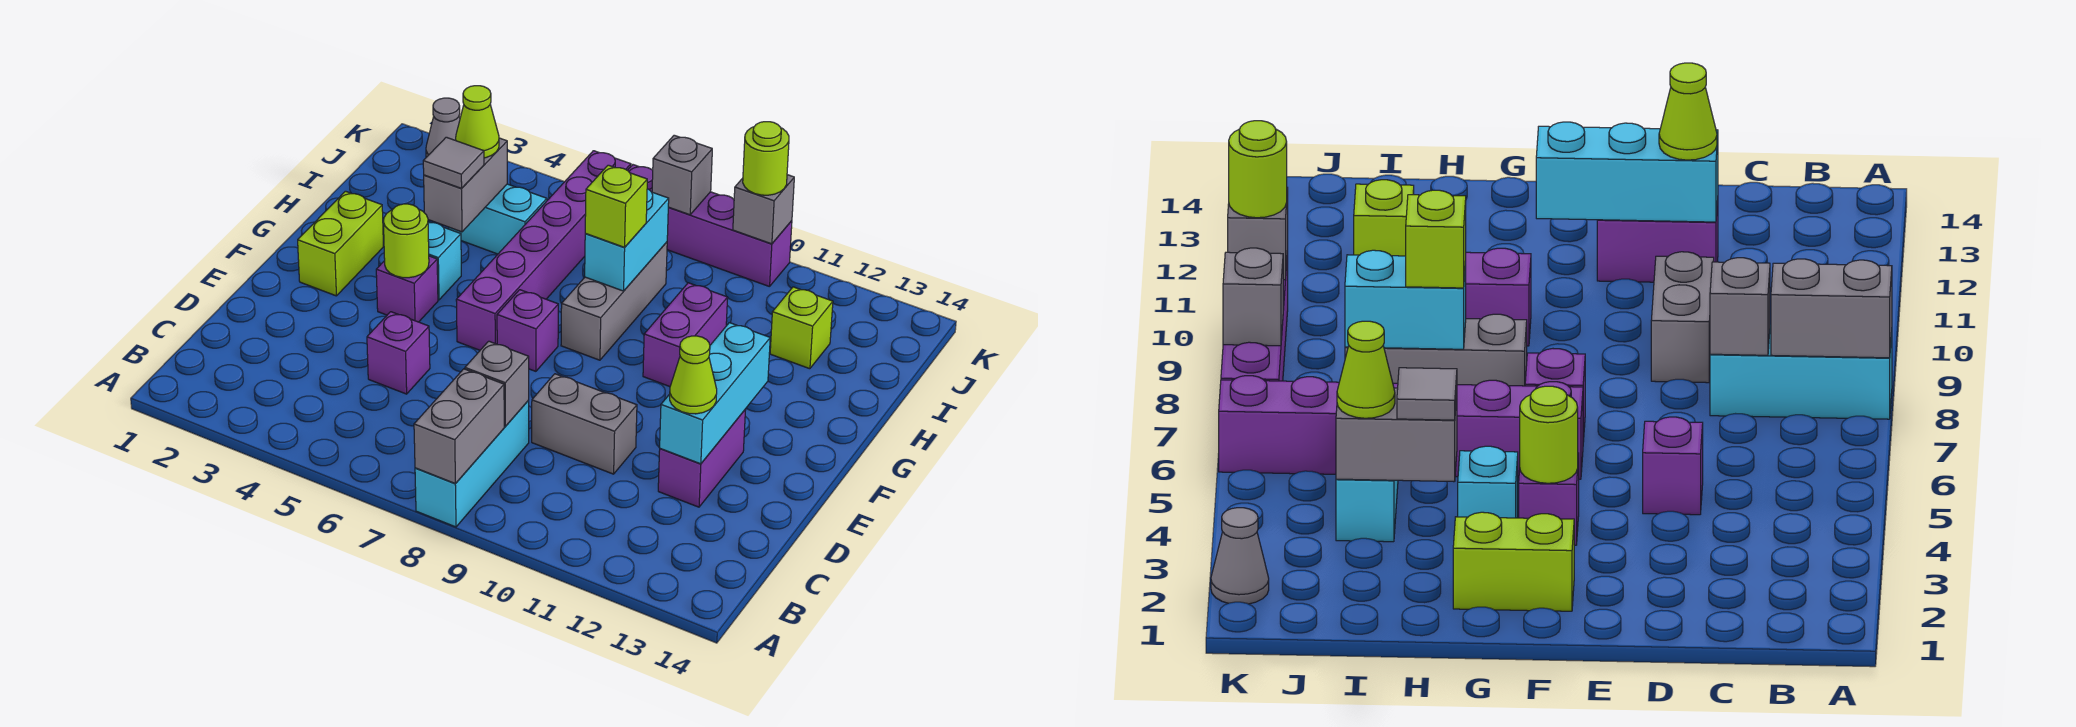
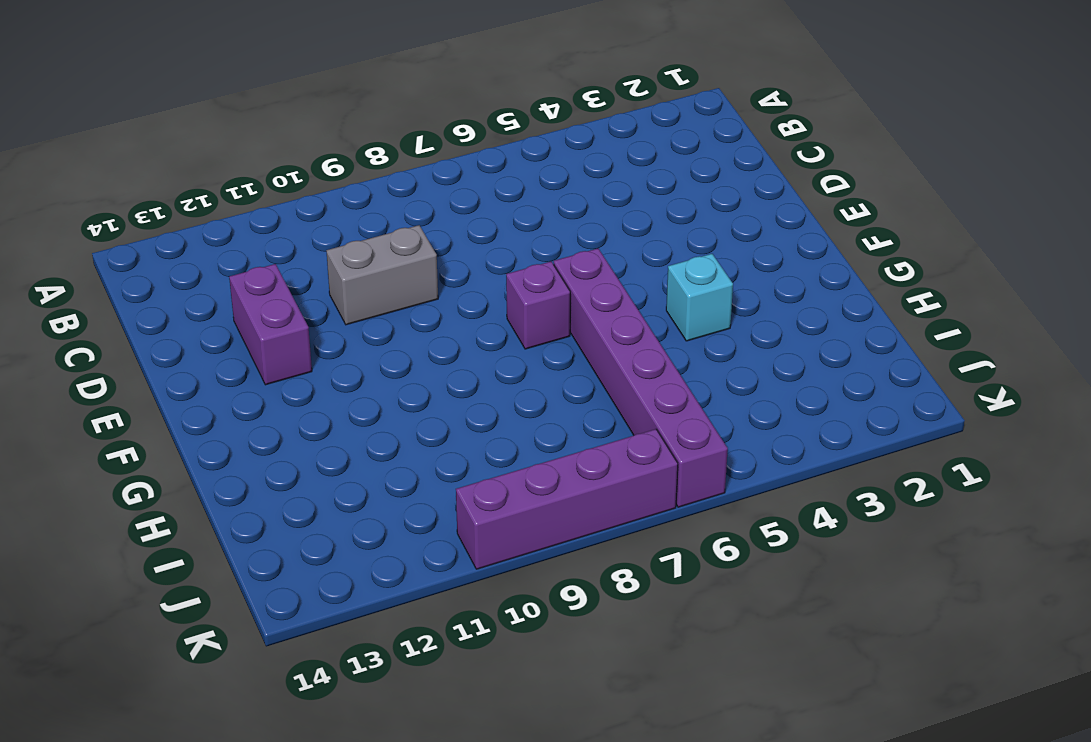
none -> cyan 1x3 brick [415,401,529,527]
none -> purple 1x1 brick [367,312,430,394]
none -> lime 1x2 brick [298,191,384,296]

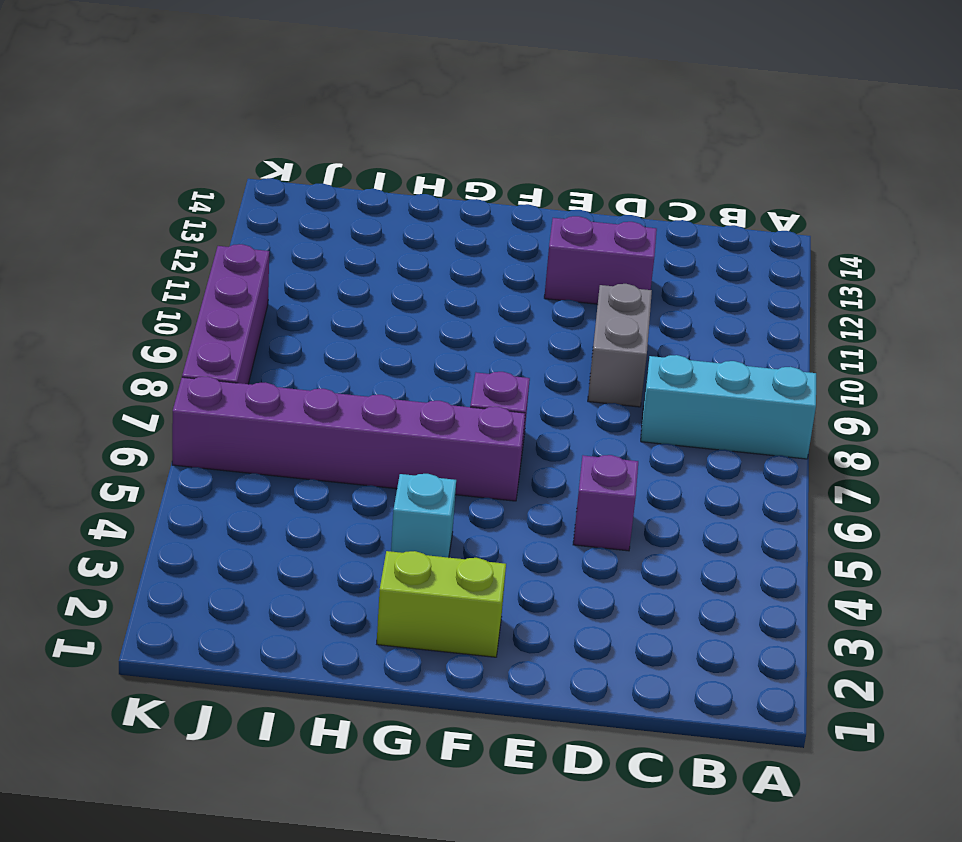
none -> purple 1x1 brick [376,256,438,322]
none -> grey 1x3 brick [561,242,667,360]
none -> purple 1x2 brick [643,283,728,387]

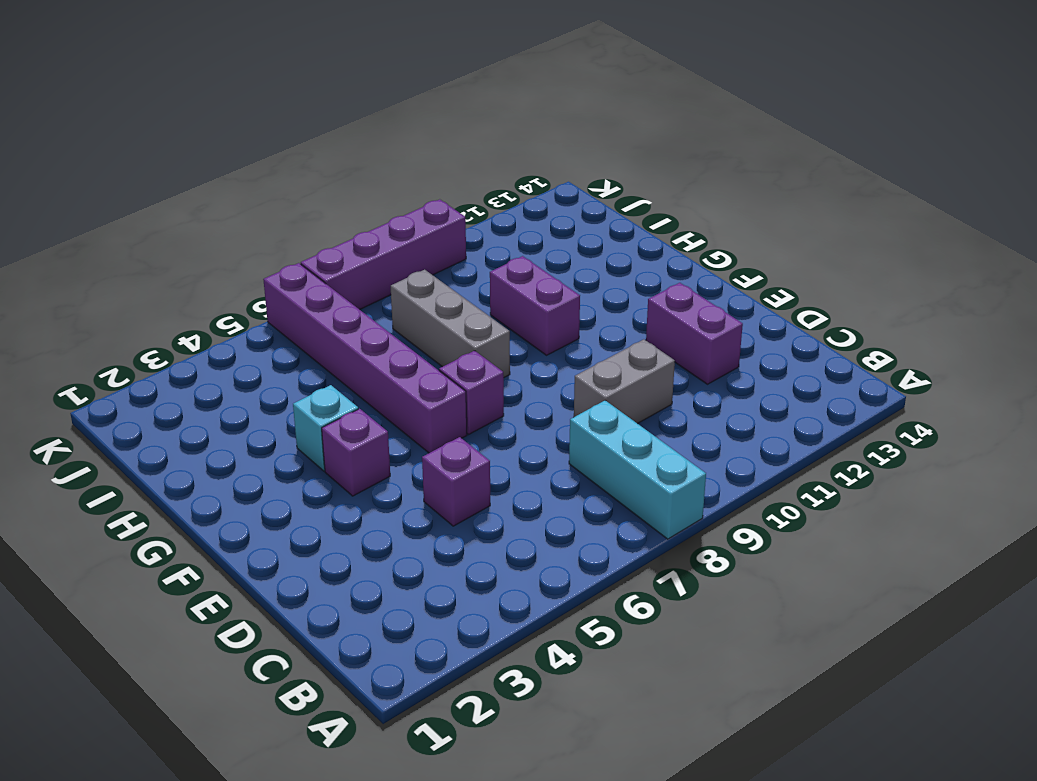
none -> lime 1x2 brick [298,191,384,296]
none -> cyan 1x2 brick [449,184,547,254]
none -> lime 1x1 brick [770,287,833,369]

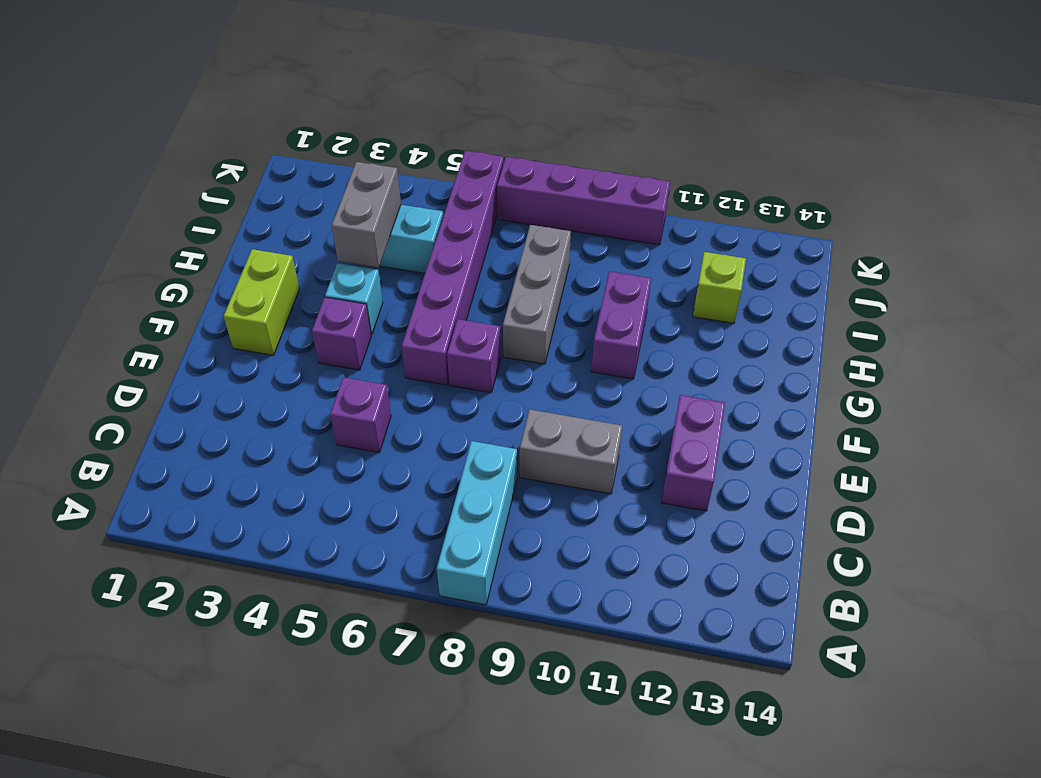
none -> grey 1x1 cone [426,98,460,157]
none -> grey 1x2 brick [414,369,504,484]
none -> grey 1x1 brick [465,341,529,426]

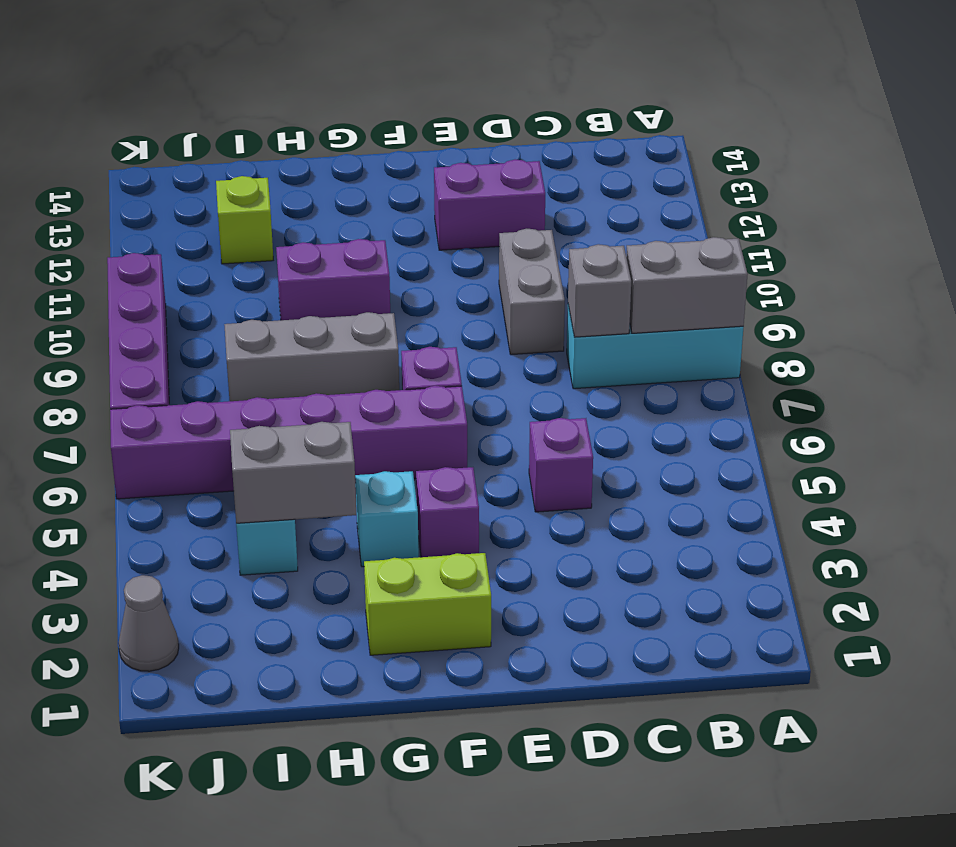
none -> cyan 1x3 brick [660,323,770,464]
none -> lime 1x1 round brick [383,204,429,278]
none -> cyan 1x2 brick [585,189,669,291]

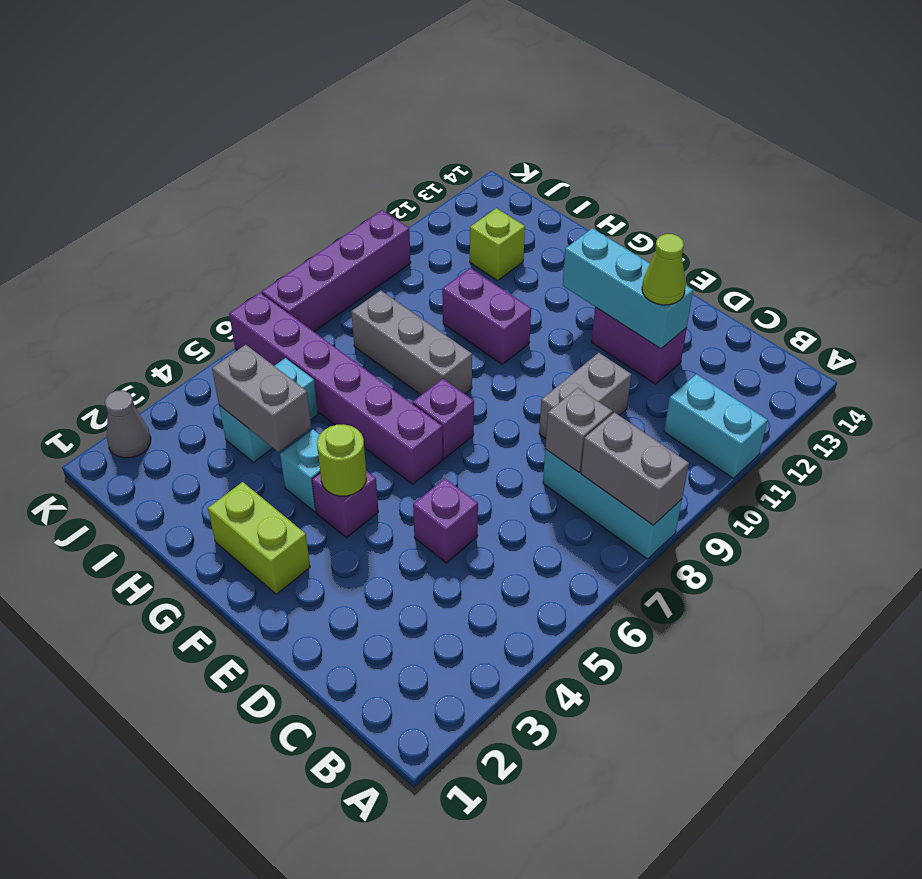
cyan 1x2 brick [664,374,768,478] -> cyan 1x2 brick moved to [585,189,669,291]
none -> grey 1x1 brick [652,135,712,215]
none -> grey 1x1 brick [733,175,794,244]
none -> grey 1x1 tile [423,137,484,188]

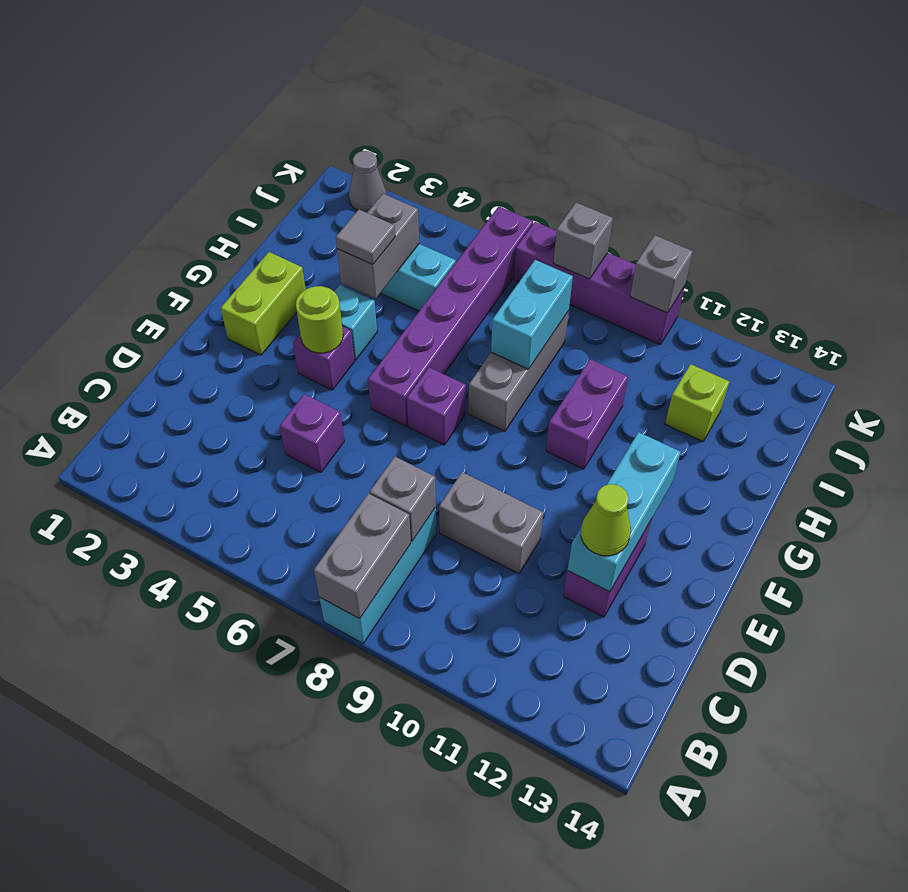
none -> lime 1x1 brick [585,165,647,248]
none -> lime 1x1 cone [456,86,499,158]
none -> lime 1x1 round brick [743,122,789,195]

